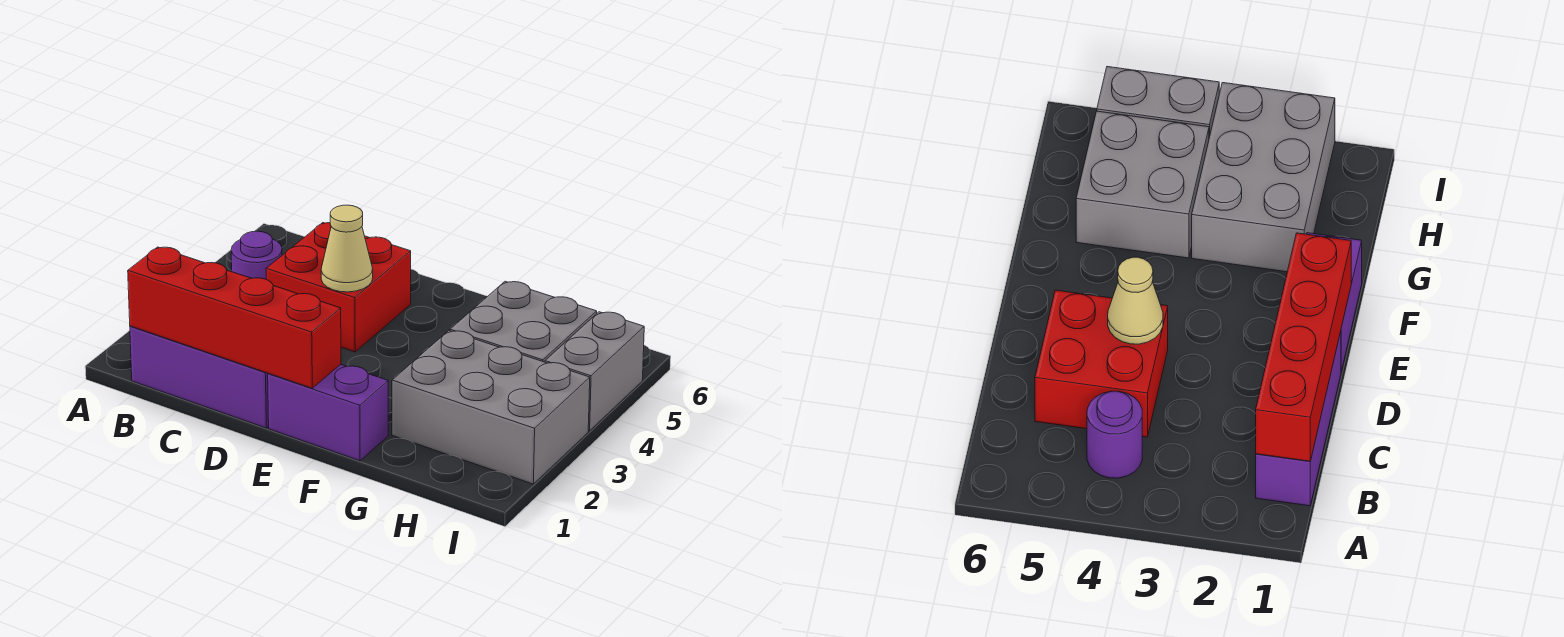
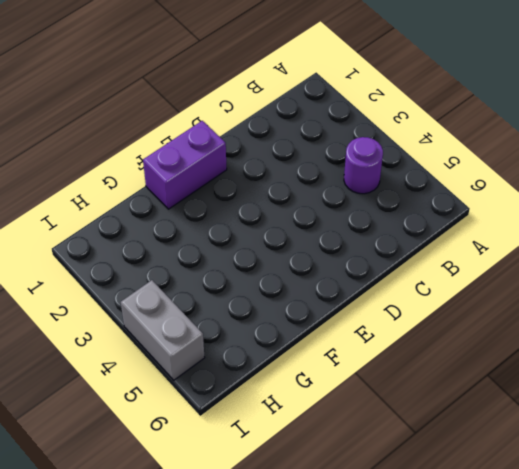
none -> purple 1x3 brick [130,326,269,428]
none -> red 2x2 brick [266,223,411,352]

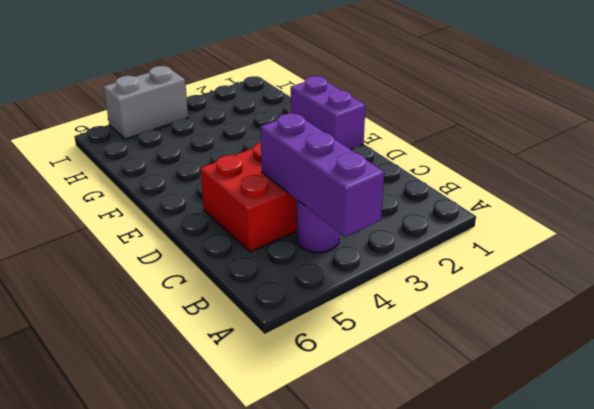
purple 1x3 brick [260,113,384,237] -> purple 1x3 brick moved to [130,326,269,428]
none -> grey 2x3 brick [392,331,590,484]
none -> grey 2x2 brick [450,281,597,362]

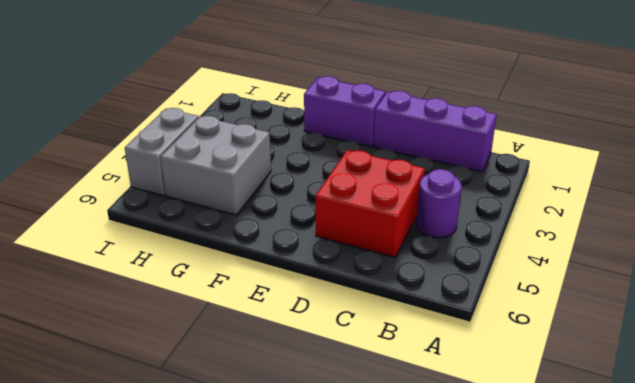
none -> grey 2x3 brick [392,331,590,484]
none -> red 1x4 brick [128,247,341,388]

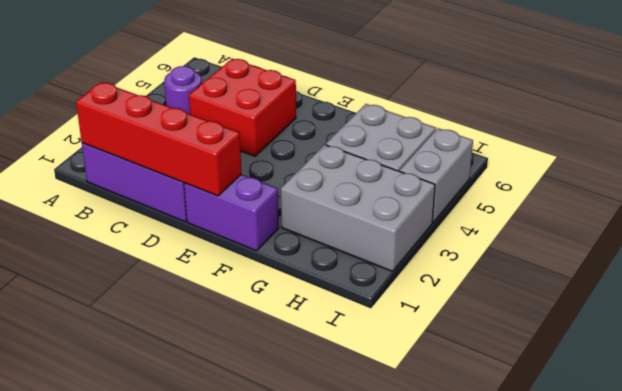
none -> tan 1x1 cone [321,205,373,292]

